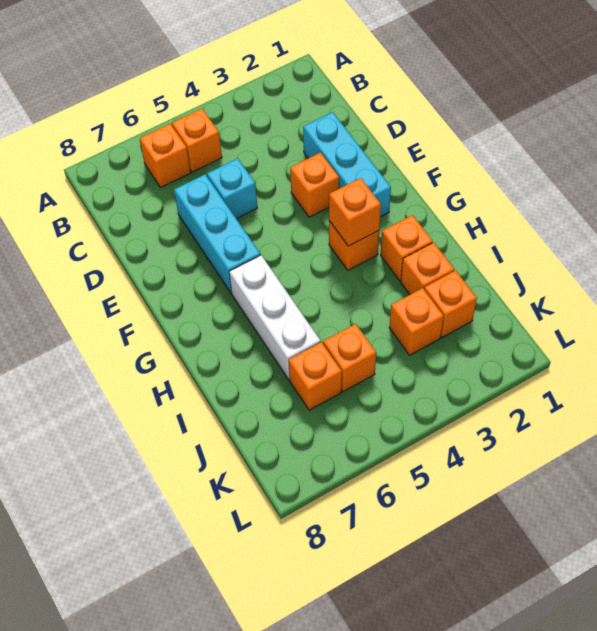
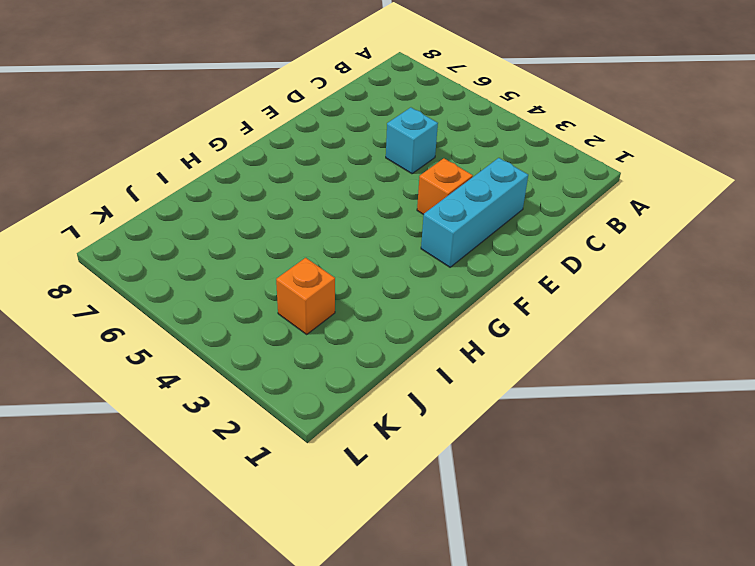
none -> orange 1x1 brick [172,109,222,172]
none -> orange 1x1 brick [140,124,191,188]
none -> cyan 1x3 brick [174,174,260,293]

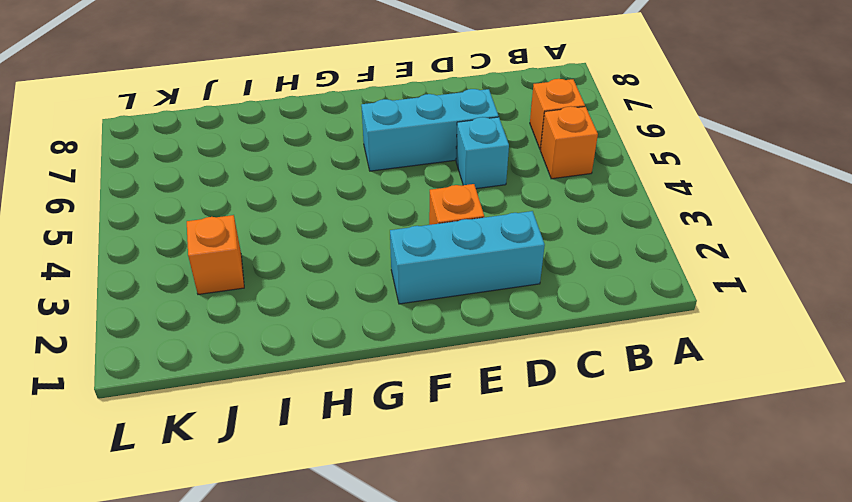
none -> orange 1x1 brick [329,221,379,270]
none -> white 1x3 brick [229,255,321,380]
none -> orange 1x1 brick [381,215,433,281]

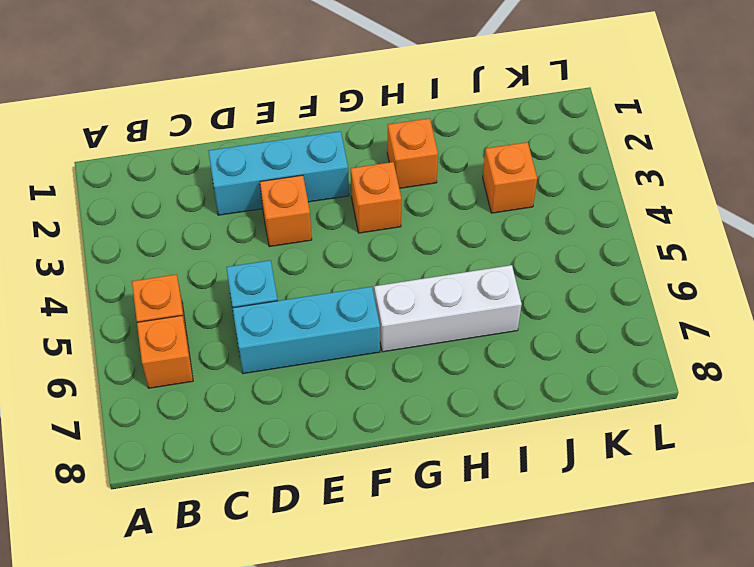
none -> orange 1x1 brick [401,243,455,294]
none -> orange 1x1 brick [424,271,477,337]
none -> orange 1x1 brick [323,324,376,392]

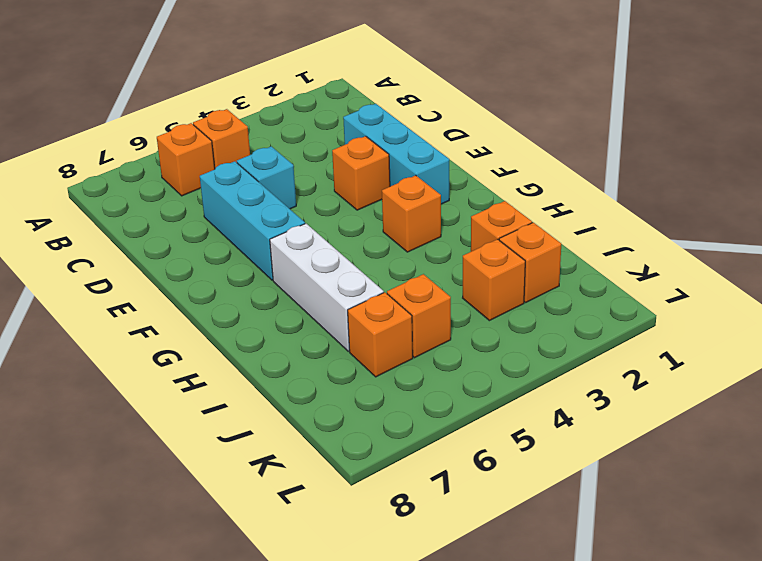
none -> orange 1x1 brick [381,215,433,281]
none -> orange 1x1 brick [329,178,381,246]

